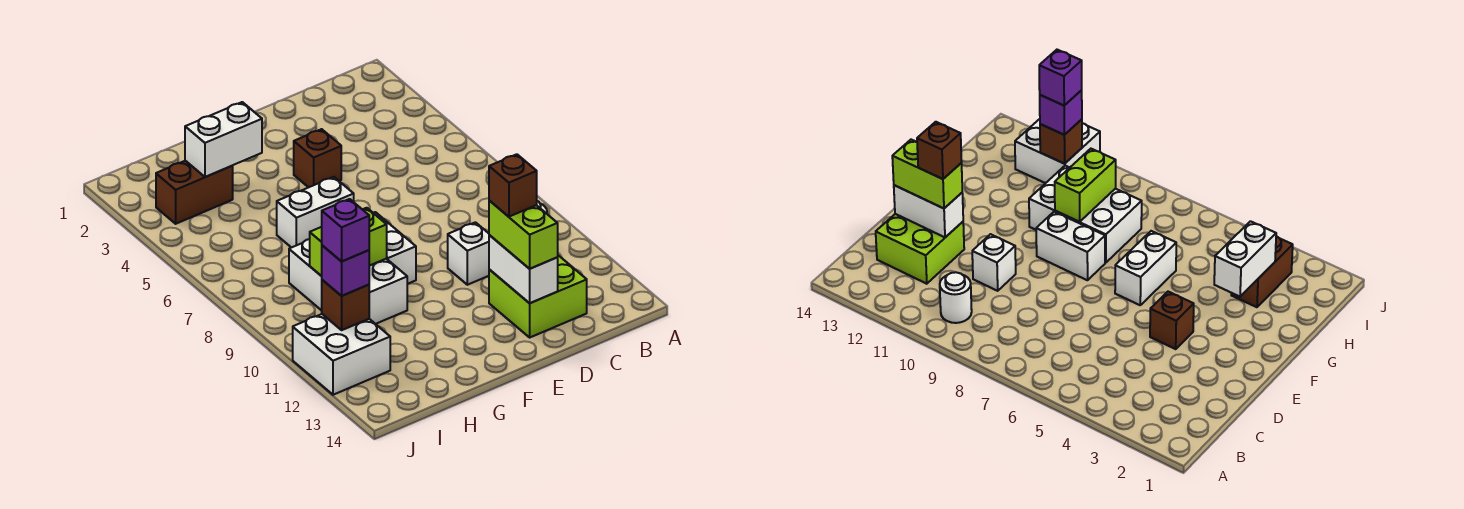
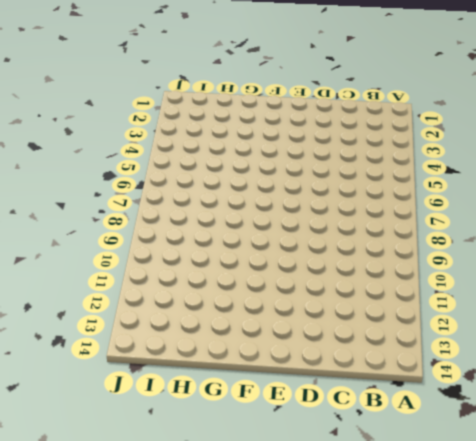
none -> white 1x1 round brick [940,272,972,323]
none -> lime 2x2 brick [489,255,587,337]
none -> white 1x1 brick [448,222,489,285]

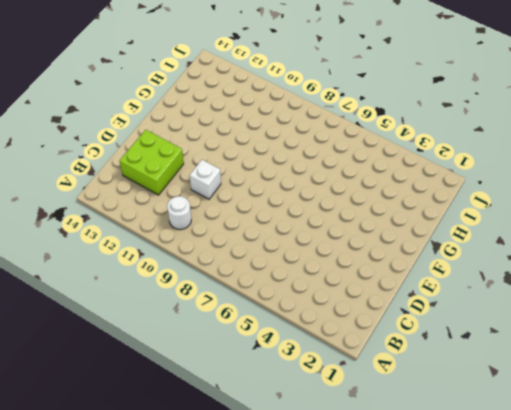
none -> brown 1x1 brick [294,129,341,187]
none -> white 1x2 brick [277,177,354,248]
none -> white 1x2 brick [374,212,416,284]

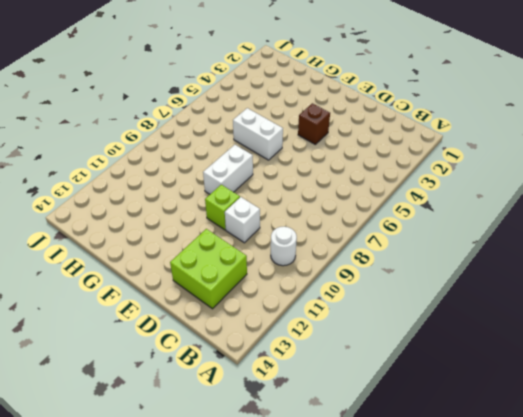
lime 1x1 brick [205,185,240,230] -> none
none -> white 2x3 brick [289,239,407,324]
none -> brown 1x2 brick [156,161,233,224]
none -> white 2x2 brick [293,314,390,395]

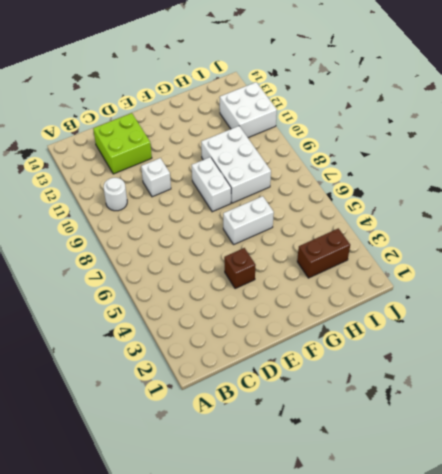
none -> white 1x2 brick [489,235,558,303]
none -> white 1x2 brick [185,102,262,177]
none -> lime 1x2 brick [310,208,387,276]

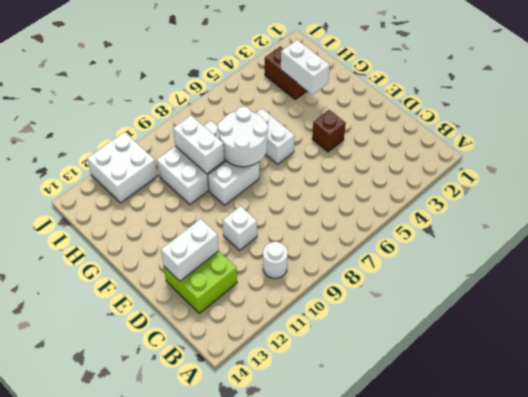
white 2x2 round brick [218,107,268,167] -> none
white 1x2 brick [173,115,224,174] -> lime 1x2 brick [310,208,387,276]
none -> brown 1x1 brick [322,280,369,330]
none -> lime 1x2 brick [489,201,558,269]
none -> purple 1x1 brick [322,245,369,296]

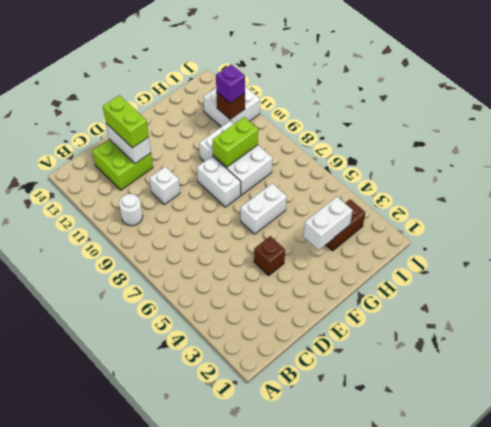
none -> brown 1x1 brick [489,154,537,217]
none -> purple 1x1 brick [322,199,369,261]

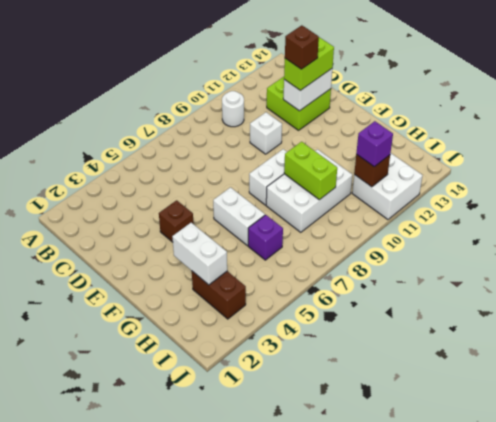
purple 1x1 brick [248,215,283,260] -> purple 1x1 brick moved to [322,199,369,261]

